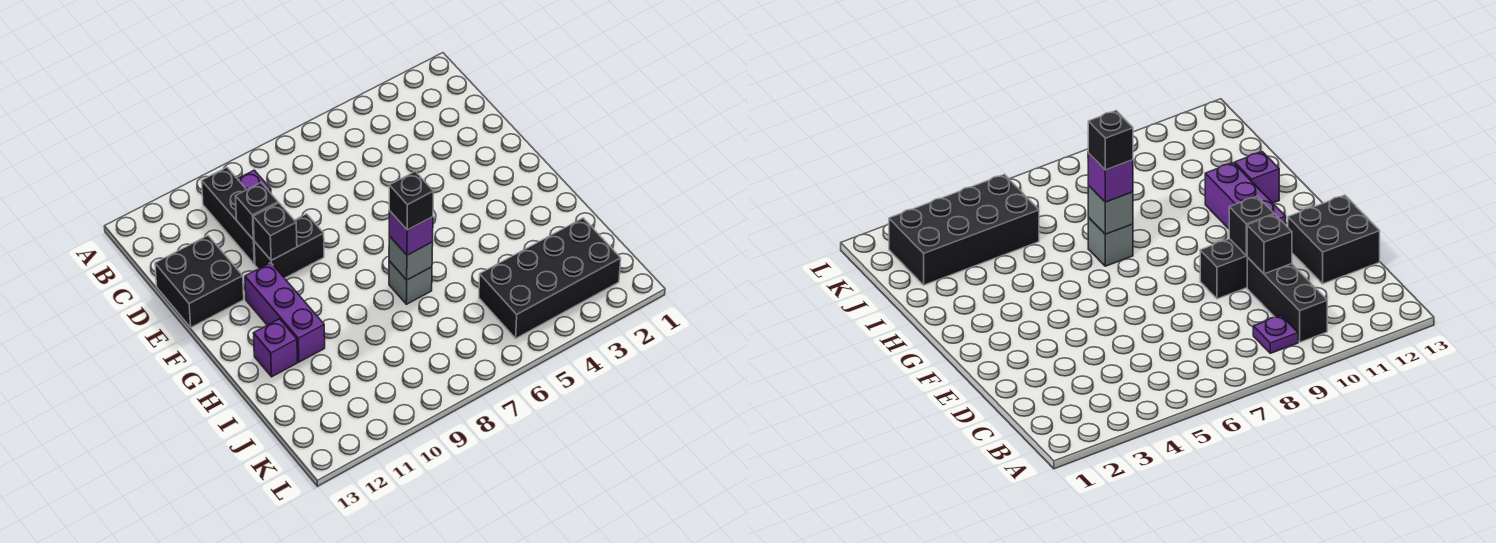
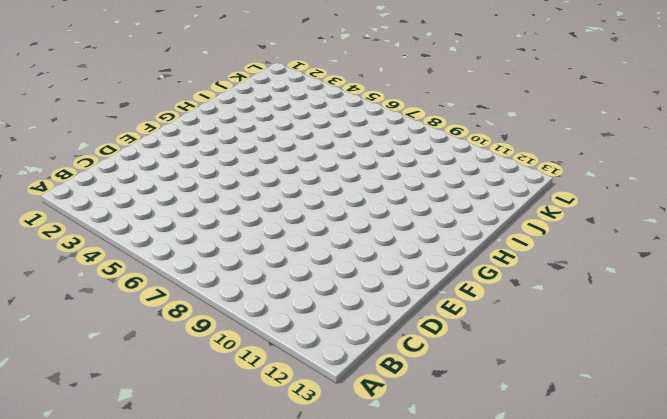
none -> purple 1x1 plate [238,170,271,193]
none -> black 1x3 brick [202,167,255,264]
none -> black 2x2 brick [155,236,244,327]

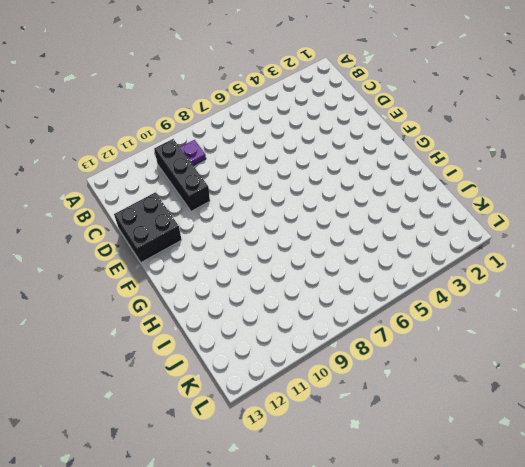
none -> black 1x2 brick [254,214,324,278]
none -> purple 1x3 brick [245,263,325,362]
none -> grey 1x1 brick [389,261,432,304]

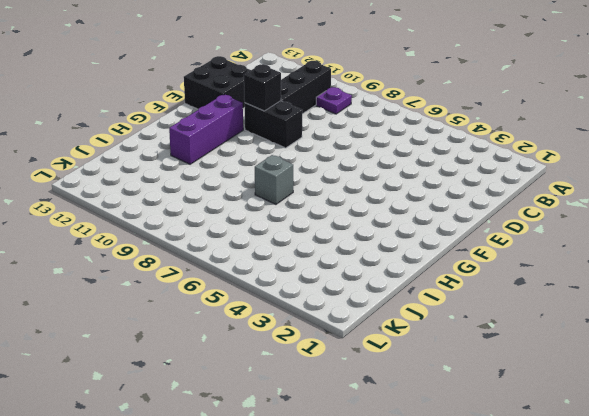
none -> purple 1x1 brick [253,319,298,377]
none -> black 2x4 brick [479,218,621,338]
none -> black 1x1 brick [236,183,278,240]

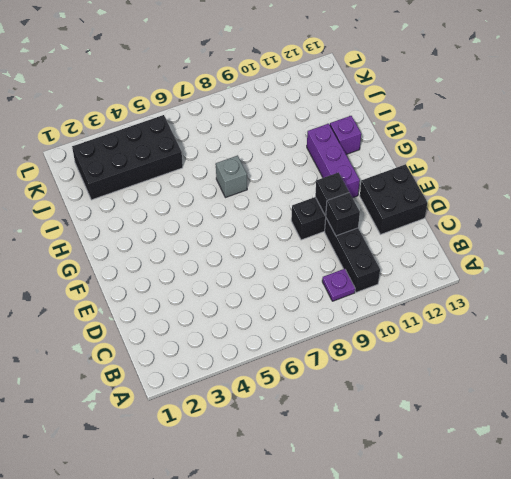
none -> grey 1x1 brick [389,236,433,280]
none -> purple 1x1 brick [389,211,433,255]
none -> black 1x1 brick [389,171,434,230]

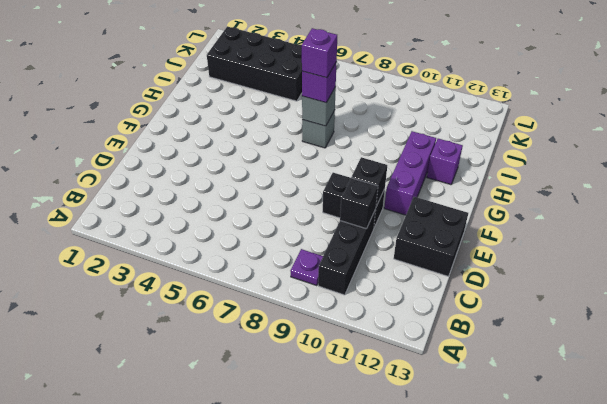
purple 1x1 brick [302,28,337,78] -> black 1x1 brick [389,171,434,230]

